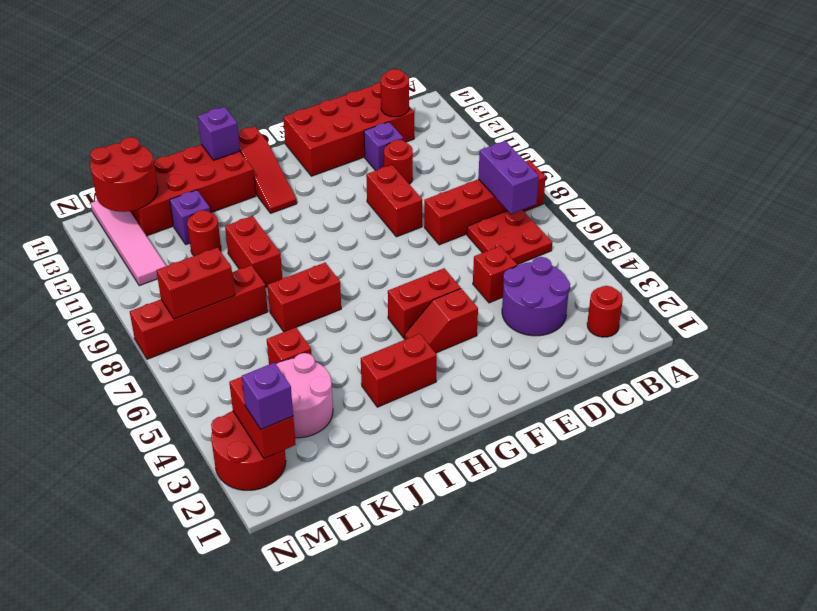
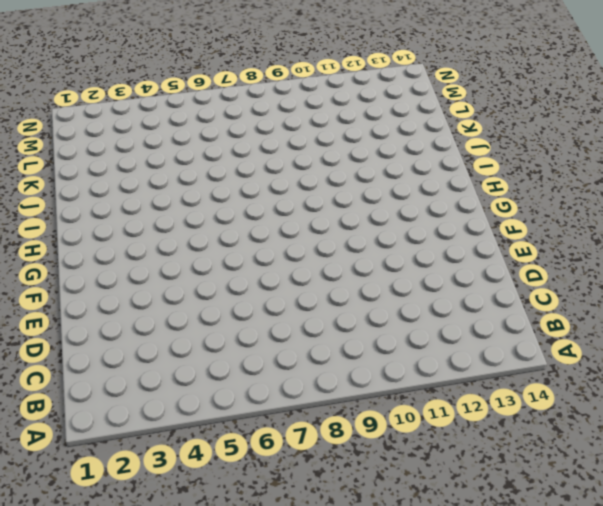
none -> red 1x4 brick [424,160,546,245]
none -> red 1x1 round brick [587,286,623,337]
none -> red 2x2 plate [467,210,552,265]
none -> purple 2x2 round brick [502,257,570,336]

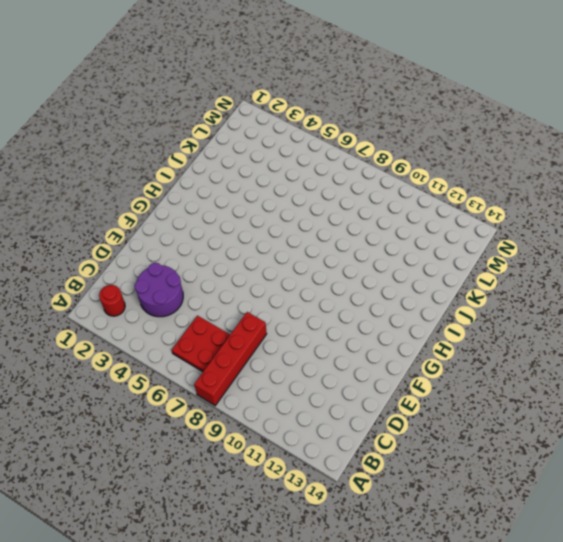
none -> red 2x4 brick [283,82,414,176]
none -> red 1x1 brick [473,246,517,303]
none -> red 1x1 round brick [384,140,413,184]
none -> purple 1x1 brick [364,122,403,171]

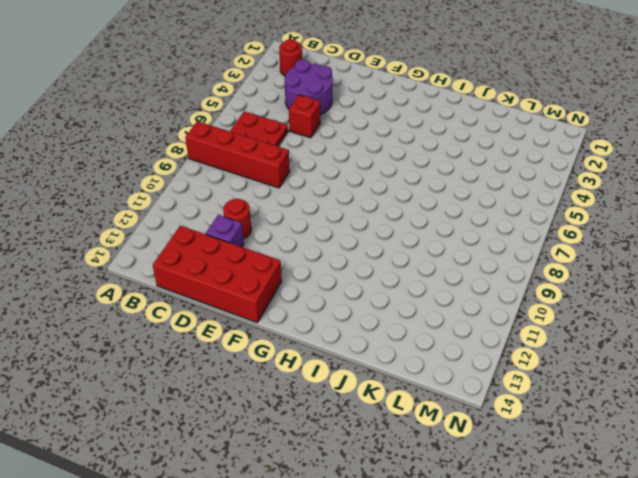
none -> red 1x2 brick [366,165,422,237]
none -> red 1x2 slope [404,288,478,353]
none -> red 1x2 brick [388,268,461,338]
none -> red 1x2 brick [361,334,437,407]

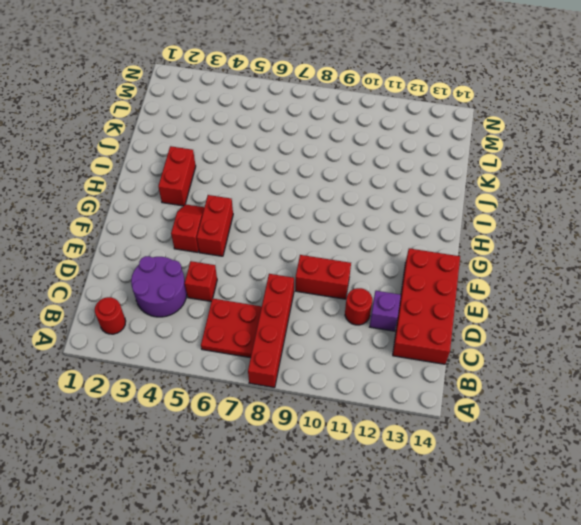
none -> red 1x3 slope [238,126,297,213]
none -> red 1x2 brick [267,263,341,332]
none -> red 2x4 brick [130,145,256,236]
none -> red 1x2 brick [225,216,282,287]

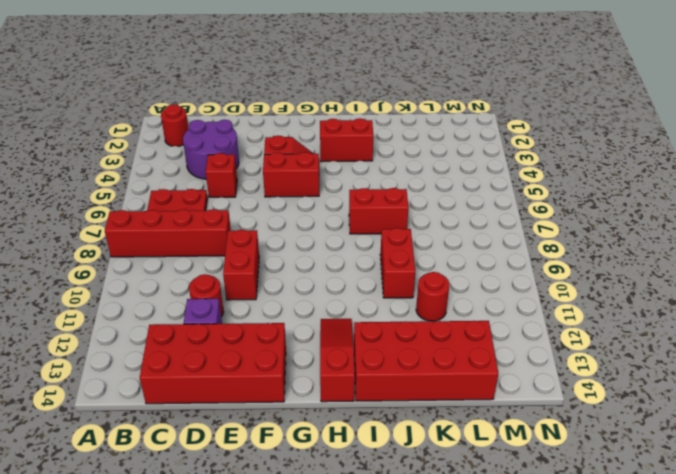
none -> pink 2x2 round brick [276,353,333,438]
none -> red 1x1 brick [267,327,311,364]
none -> red 1x4 brick [130,265,268,359]
none -> purple 1x1 brick [170,190,210,244]

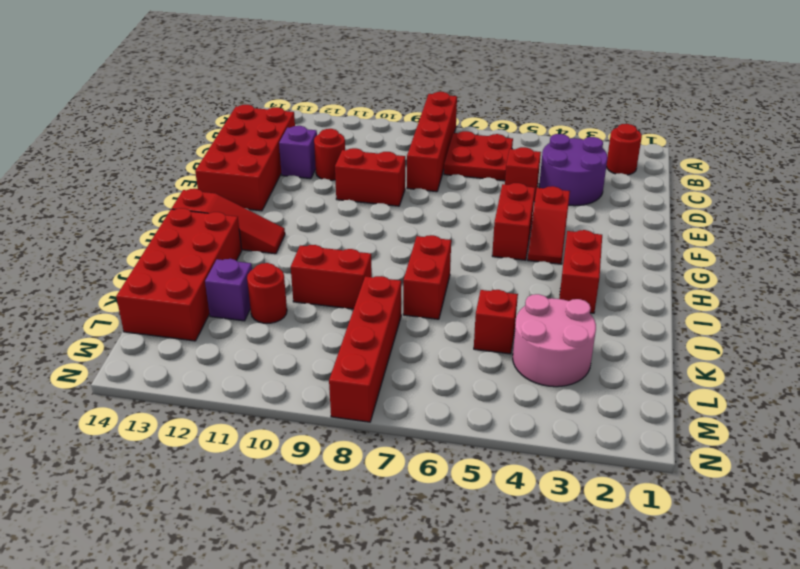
none -> red 2x2 round brick [211,411,286,490]
none -> pink 1x4 tile [91,201,166,286]
none -> purple 1x2 brick [478,141,539,214]
none -> red 1x1 round brick [381,69,409,117]

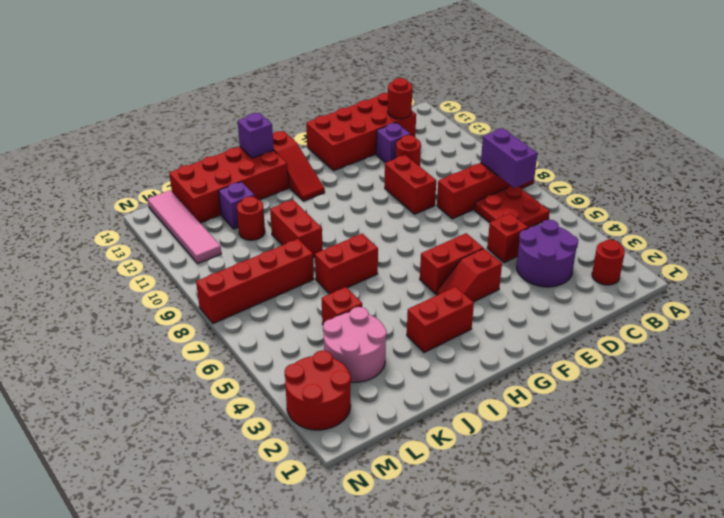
none -> red 1x2 brick [156,247,235,319]
none -> red 2x2 round brick [90,137,158,212]
none -> red 1x2 brick [229,377,296,458]
none -> purple 1x1 brick [242,363,293,429]

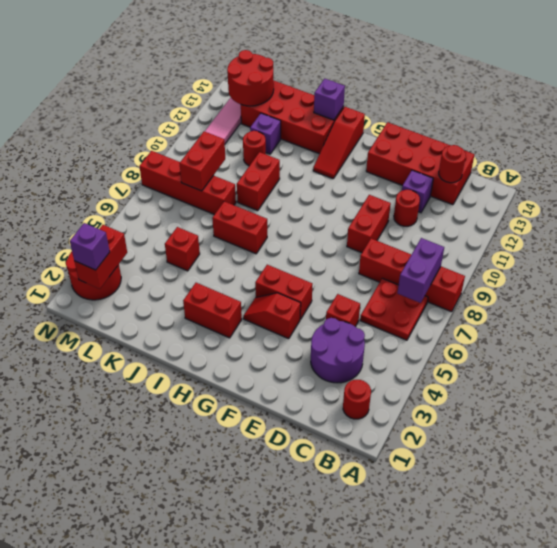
red 1x2 brick [180,131,225,191] -> red 1x2 brick turned to [156,247,235,319]
none -> pink 2x2 round brick [276,353,333,438]

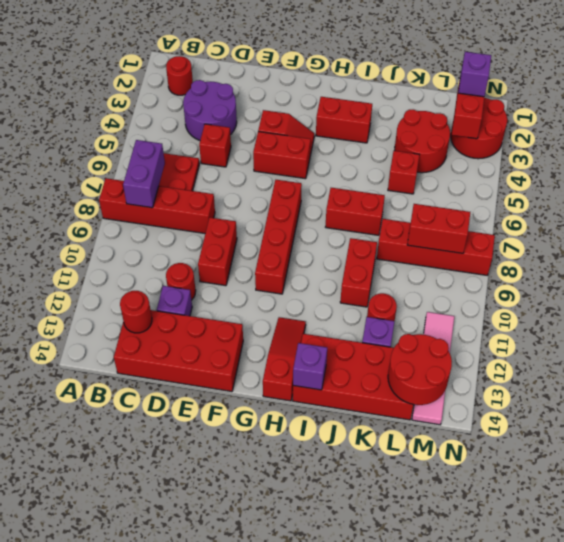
red 1x4 brick [255,180,302,294] -> none
red 2x2 round brick [395,110,450,173] -> pink 2x2 round brick [276,353,333,438]

